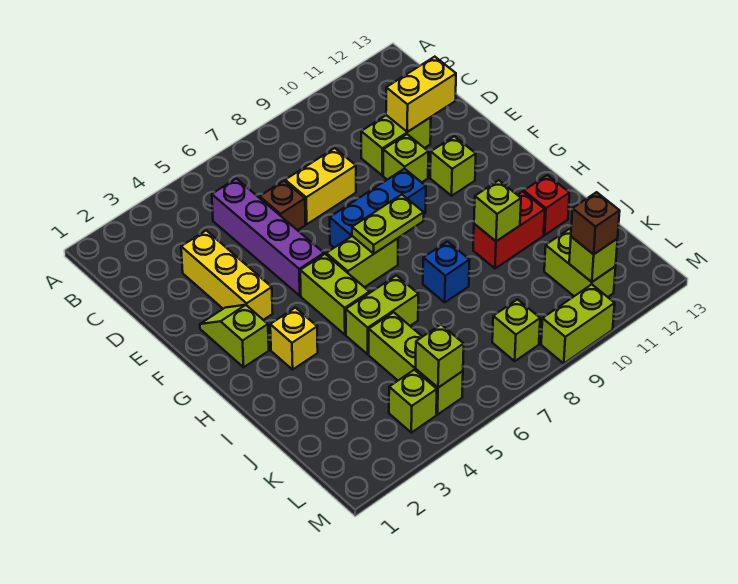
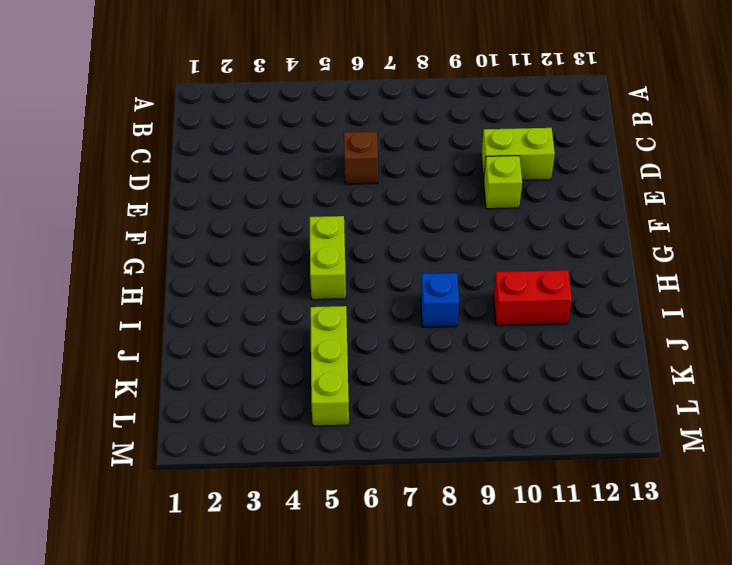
none -> purple 1x4 brick [212,179,324,296]
none -> yellow 1x3 brick [181,231,273,320]
none -> yellow 1x2 brick [285,148,356,224]

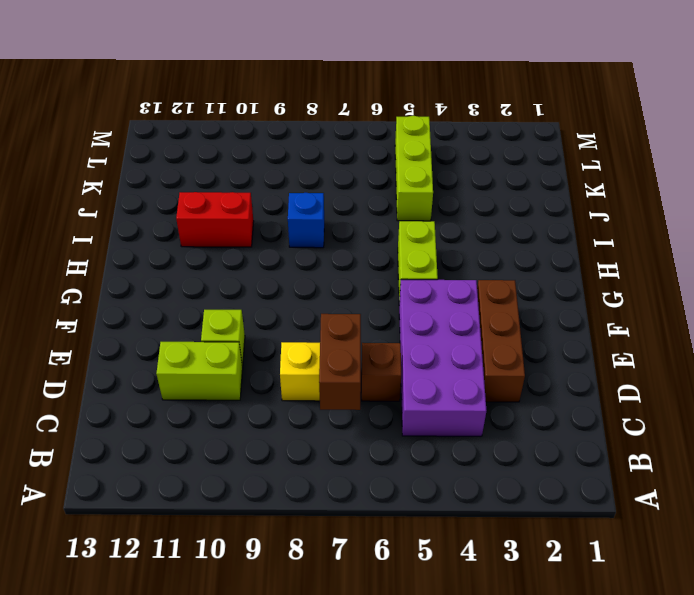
purple 2x4 brick [399,280,487,436] -> purple 1x4 brick [212,179,324,296]
brown 1x2 brick [319,314,361,410] -> none
brown 1x3 brick [477,280,525,402] -> yellow 1x3 brick [181,231,273,320]
none -> lime 1x2 slope [200,305,269,367]
none -> blue 1x3 brick [330,168,426,248]
none -> lime 1x1 brick [430,136,476,196]

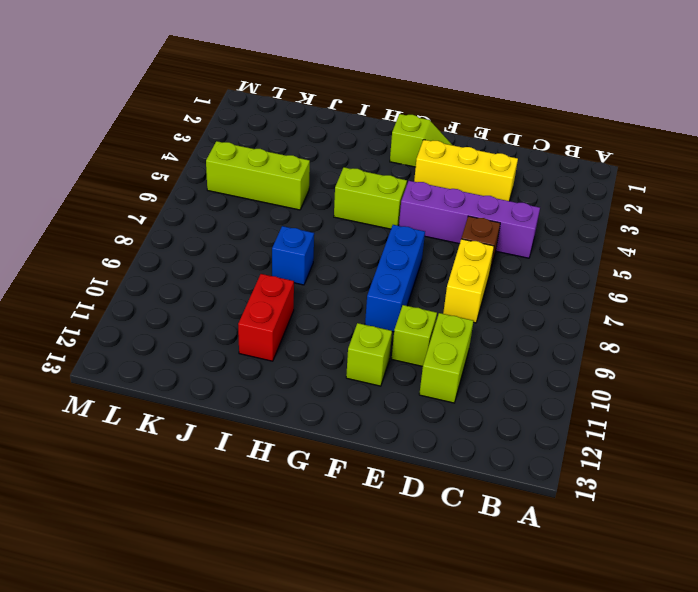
none -> lime 1x2 brick [326,236,398,287]
none -> yellow 1x1 brick [270,308,318,370]
none -> lime 1x2 brick [346,275,418,354]

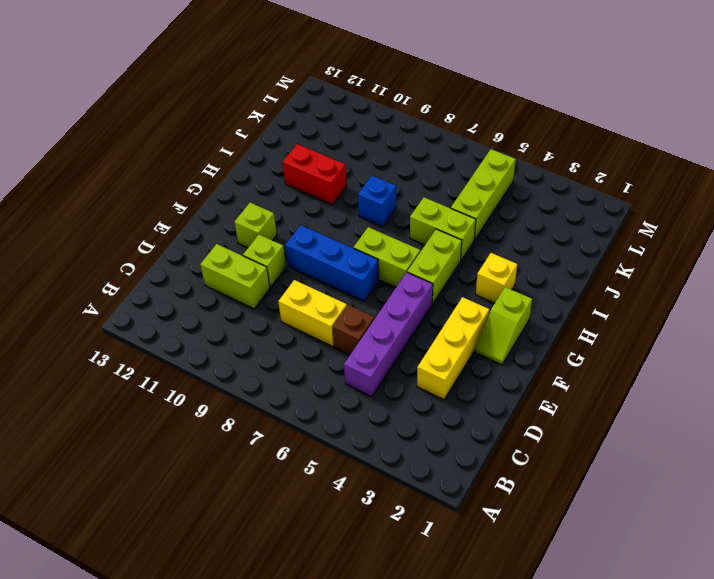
none -> red 1x1 brick [524,175,569,235]
none -> lime 1x2 brick [544,229,616,297]
none -> lime 1x1 brick [389,370,437,433]

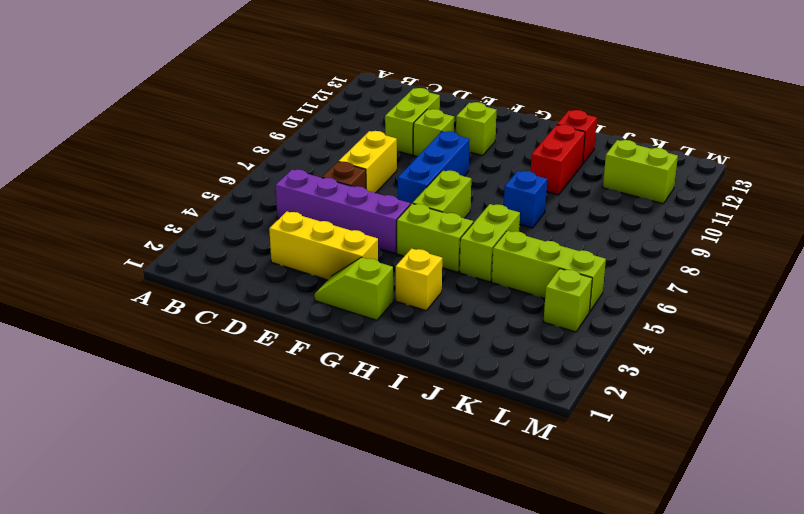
none -> lime 1x1 brick [492,299,540,361]
none -> lime 1x2 brick [541,284,615,363]
none -> yellow 1x2 brick [386,57,456,132]

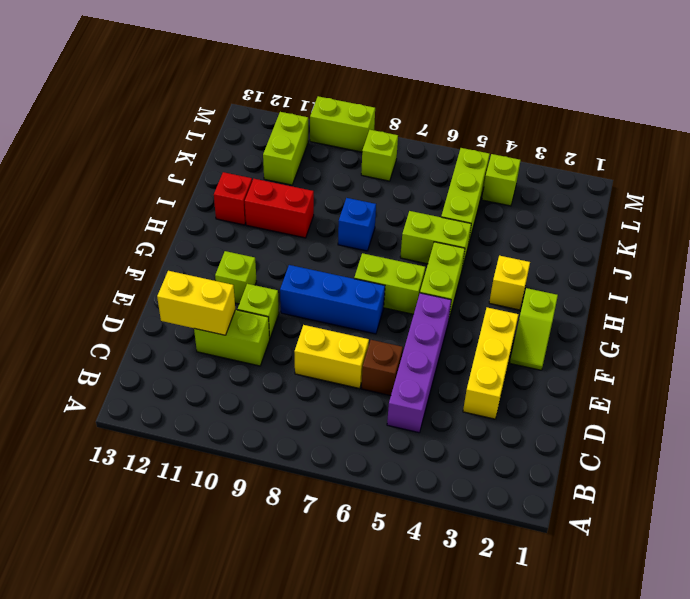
none -> lime 1x2 plate [352,195,424,254]
none -> lime 1x1 brick [474,180,521,241]
none -> lime 1x1 brick [416,325,464,388]

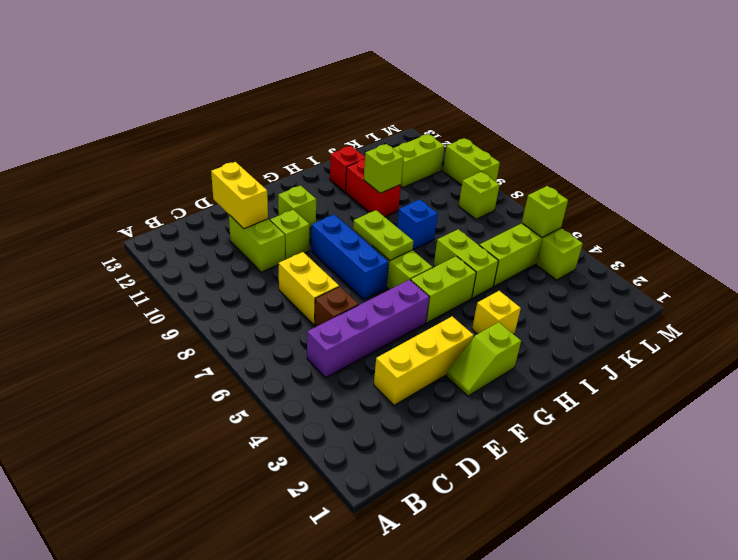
none -> lime 1x1 brick [569,237,618,282]
none -> brown 1x1 brick [571,192,620,254]

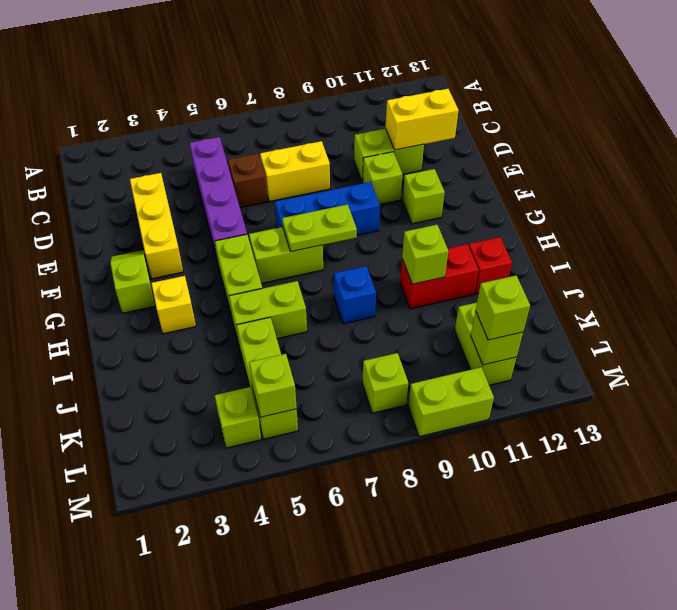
lime 1x1 brick [476,276,530,340] -> brown 1x1 brick [571,192,620,254]

